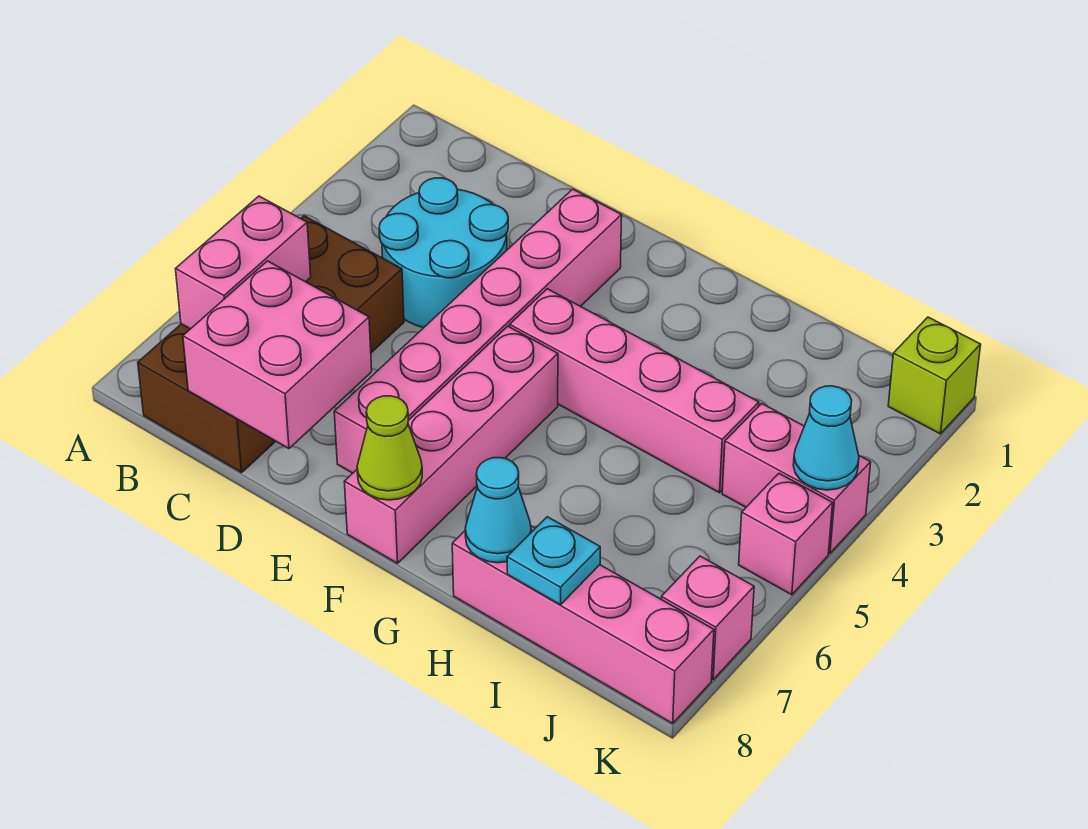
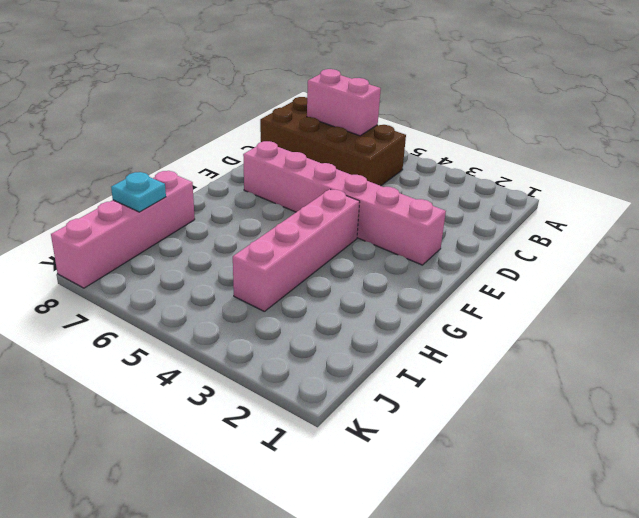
none -> cyan 2x2 round brick [379,178,508,328]
none -> pink 1x4 brick [344,326,558,563]
none -> pink 1x2 brick [722,403,871,553]

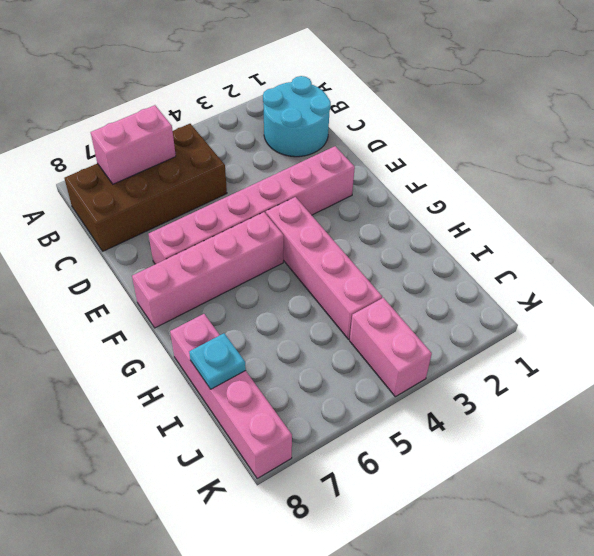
cyan 2x2 round brick [263,76,331,157] -> cyan 2x2 round brick moved to [379,178,508,328]
none -> lime 1x1 brick [888,317,981,434]
none -> pink 1x1 brick [739,474,833,595]
none -> pink 1x1 brick [661,556,754,680]

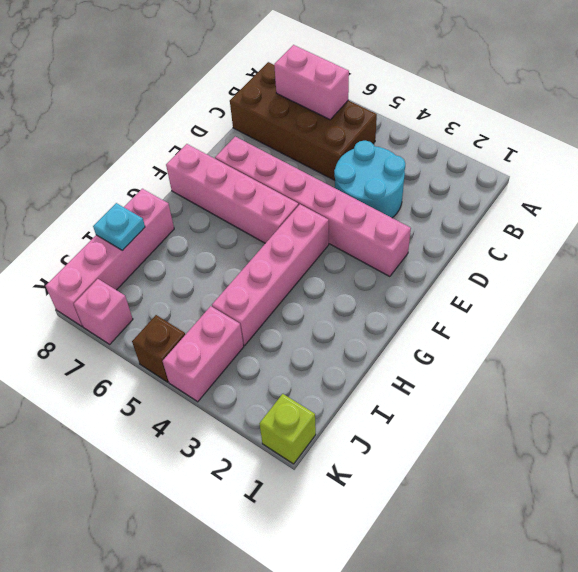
brown 1x1 brick [132,315,185,382] -> pink 1x1 brick [739,474,833,595]
none -> pink 2x2 brick [183,261,372,449]
none -> lime 1x1 cone [357,396,422,500]
none -> cyan 1x1 cone [465,458,531,563]

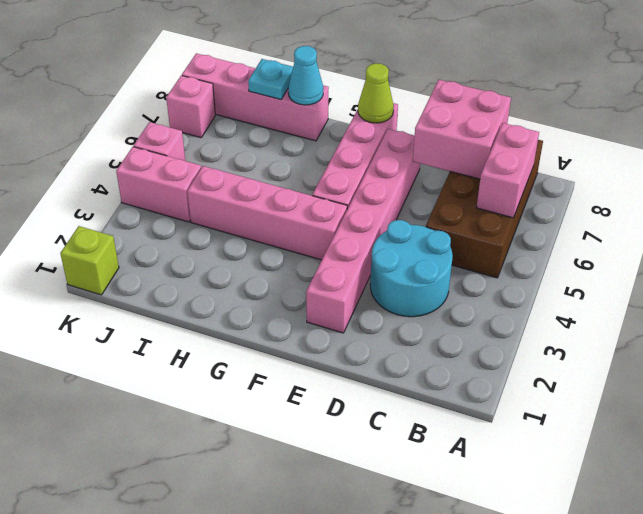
none -> cyan 1x1 cone [793,386,859,490]

